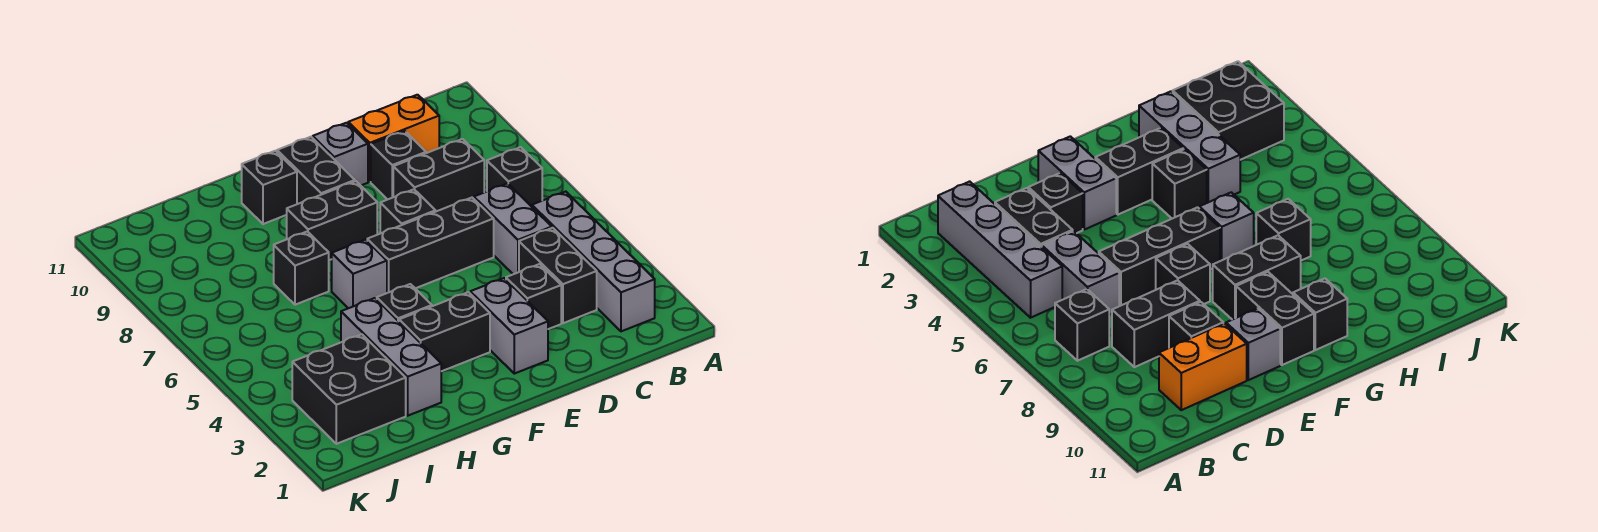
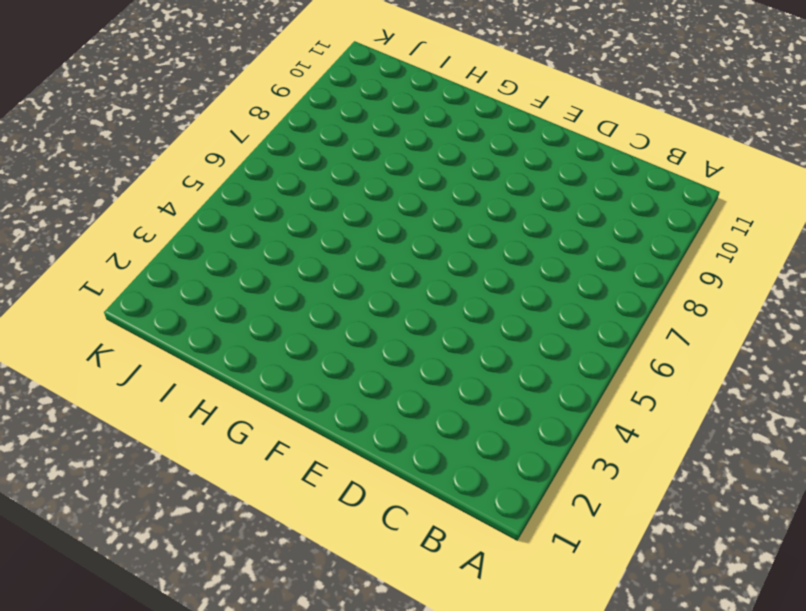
none -> grey 1x4 brick [532,192,655,331]
none -> black 1x1 brick [487,147,542,207]
none -> black 1x2 brick [519,228,597,323]

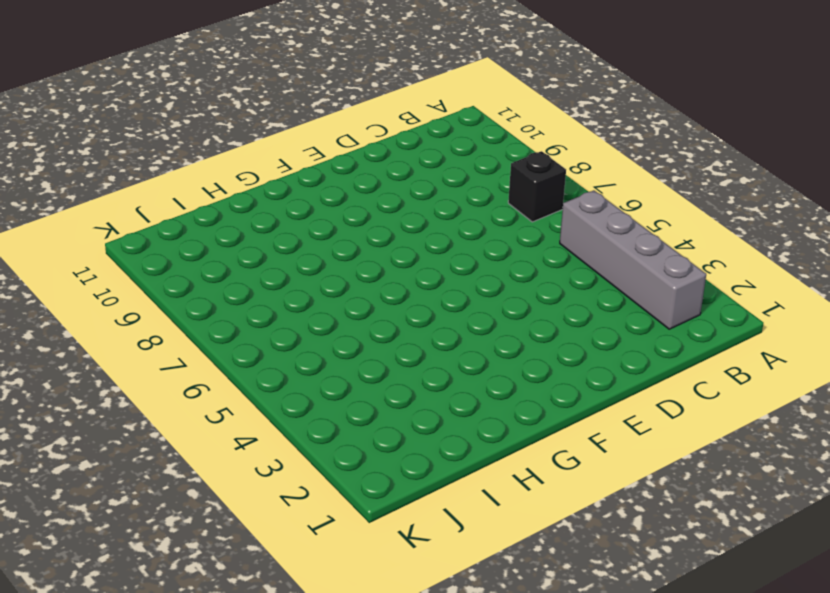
none -> black 1x2 brick [519,228,597,323]
none -> grey 1x2 brick [474,183,552,274]
none -> black 1x2 brick [393,139,484,211]

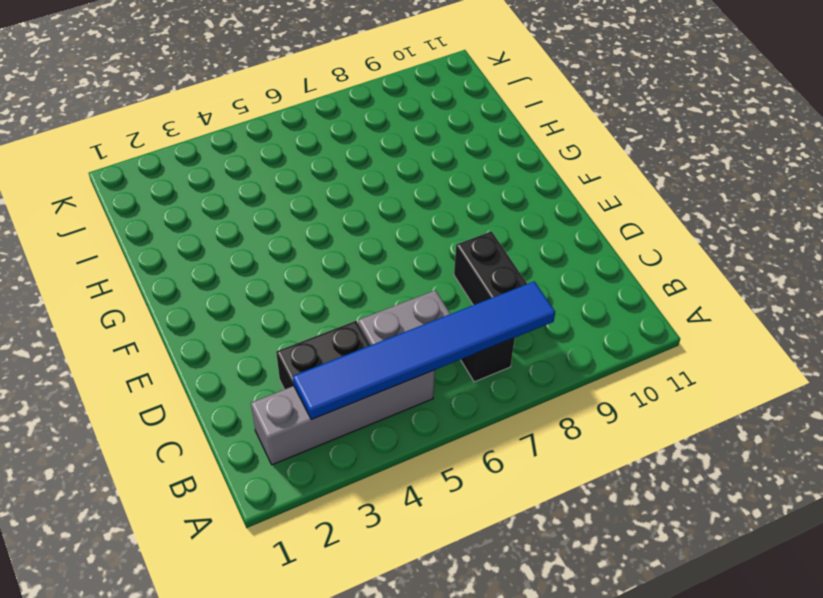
blue 1x6 tile [293,281,555,420] -> none
none -> orange 1x2 brick [348,95,439,182]
none -> black 1x1 brick [506,264,561,329]
none -> black 1x3 brick [367,198,494,293]

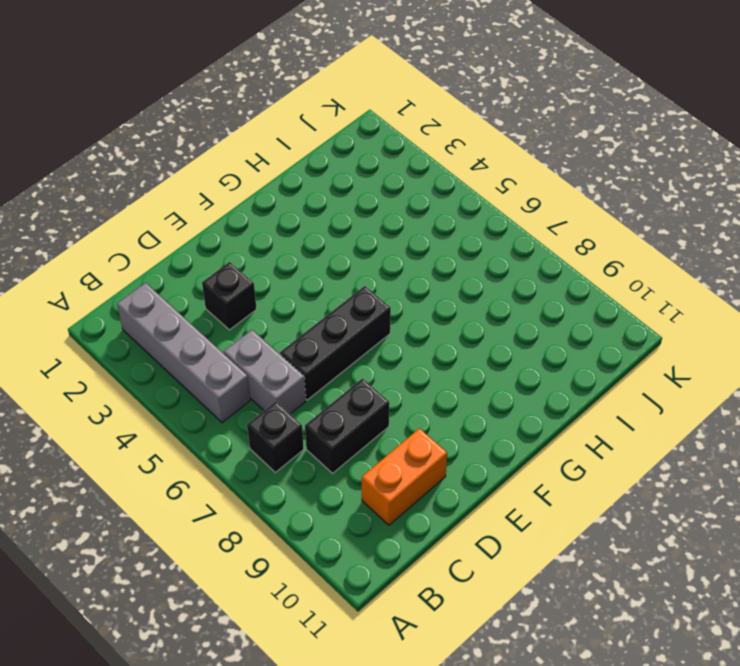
none -> black 1x2 brick [519,228,597,323]
none -> black 1x1 brick [371,131,426,200]
none -> grey 1x2 brick [470,278,548,374]

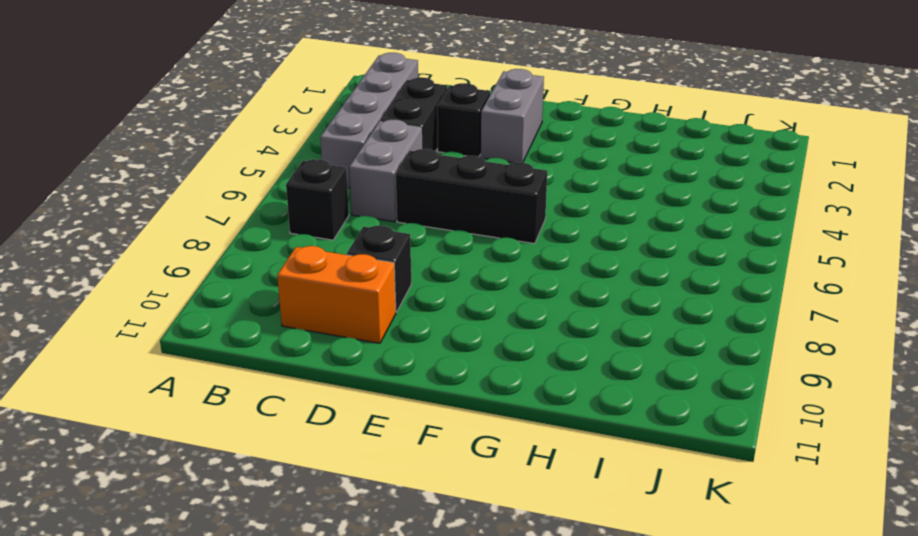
none -> black 1x2 brick [393,139,484,211]
none -> black 1x1 brick [380,189,436,233]
none -> grey 1x1 brick [313,123,368,185]

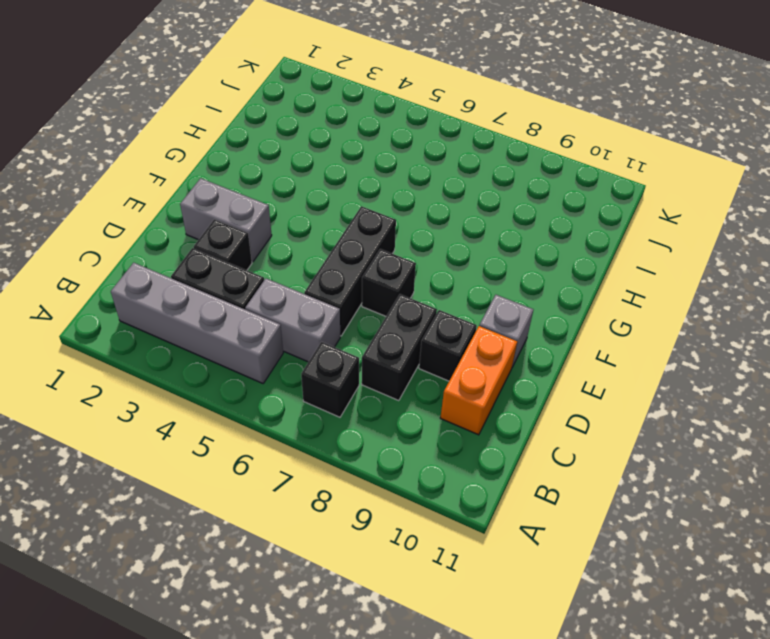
none -> black 1x2 brick [399,292,490,371]
none -> black 1x2 brick [287,181,377,260]
none -> black 1x2 brick [277,137,355,204]

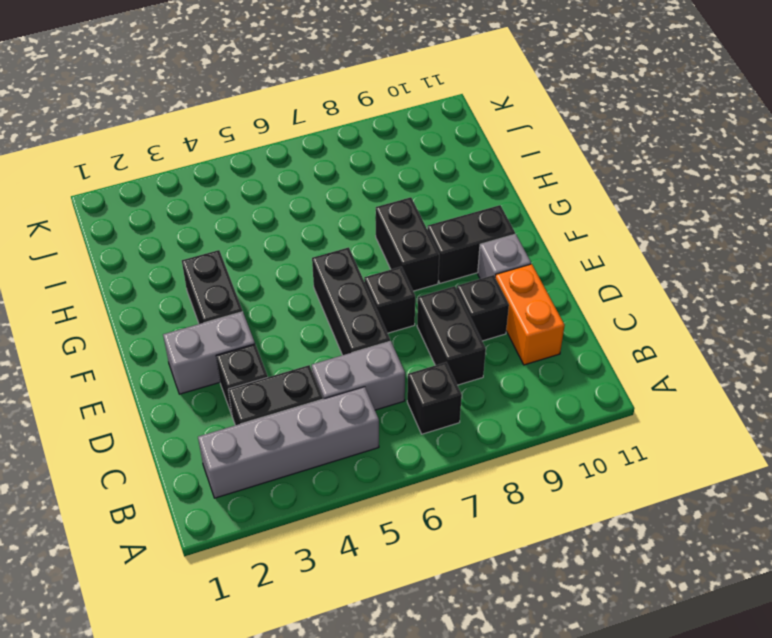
none -> black 1x1 brick [377,284,432,321]
none -> grey 1x1 brick [332,240,387,308]
none -> black 1x1 brick [242,151,297,224]

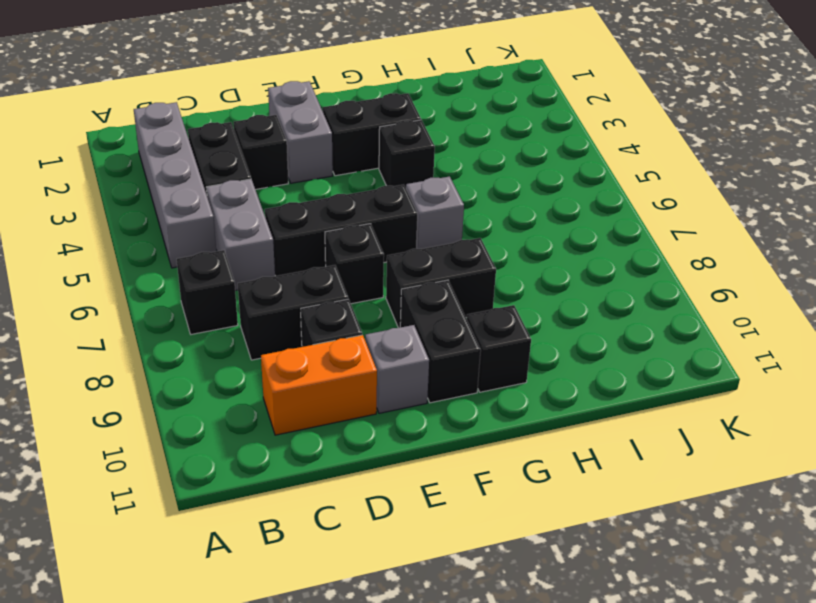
none -> grey 1x3 brick [341,298,441,416]
none -> black 1x1 brick [274,231,329,305]
none -> black 2x2 brick [292,334,406,444]

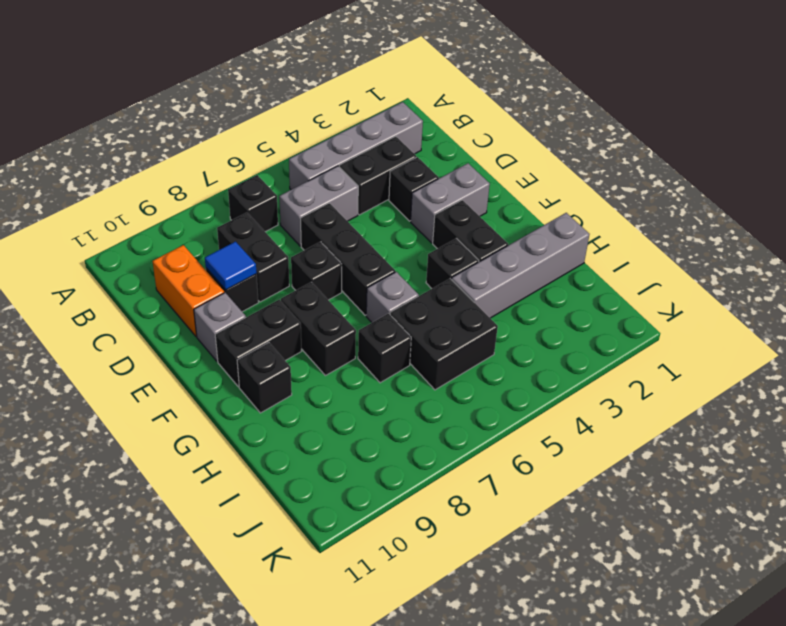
blue 1x1 tile [205,242,257,290] -> none
grey 1x4 brick [451,213,590,318] -> grey 1x3 brick [341,298,441,416]
black 2x2 brick [390,279,498,390] -> black 2x2 brick moved to [292,334,406,444]

